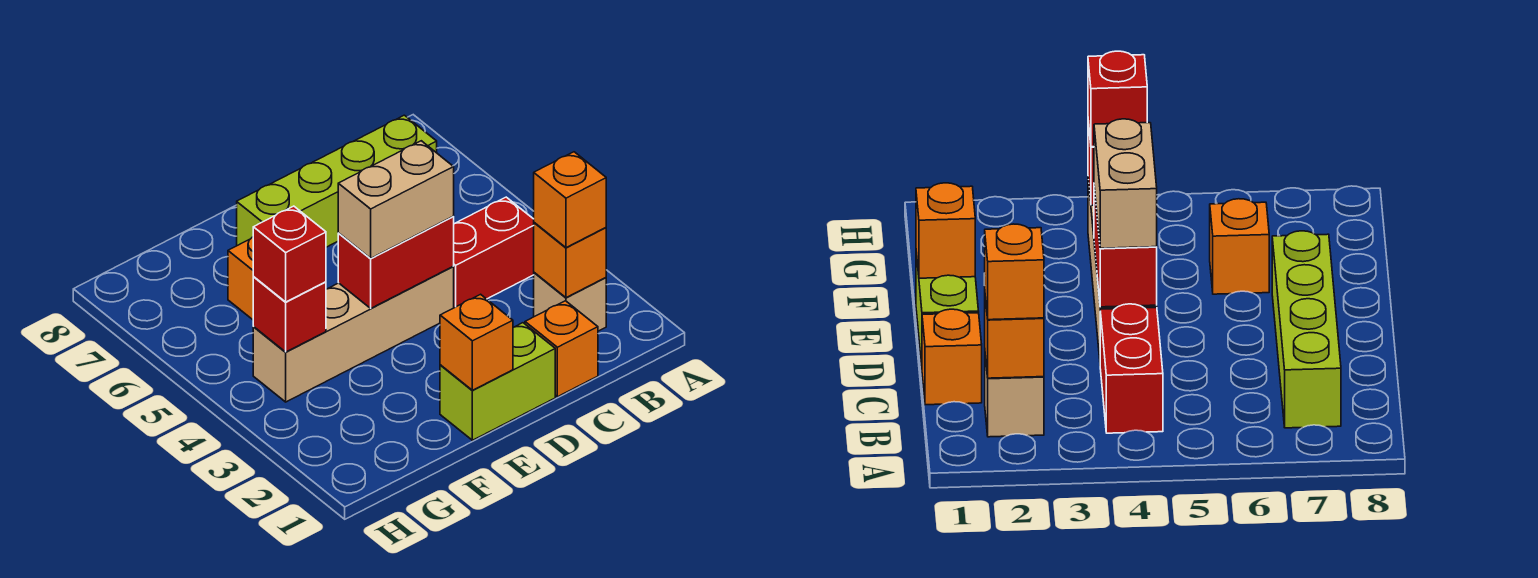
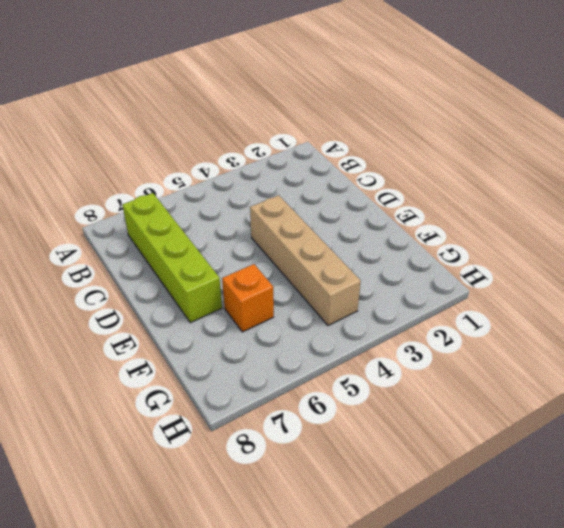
none -> tan 1x1 brick [534,273,606,331]
none -> red 1x2 brick [453,197,534,308]
none -> orange 1x1 brick [525,301,598,397]

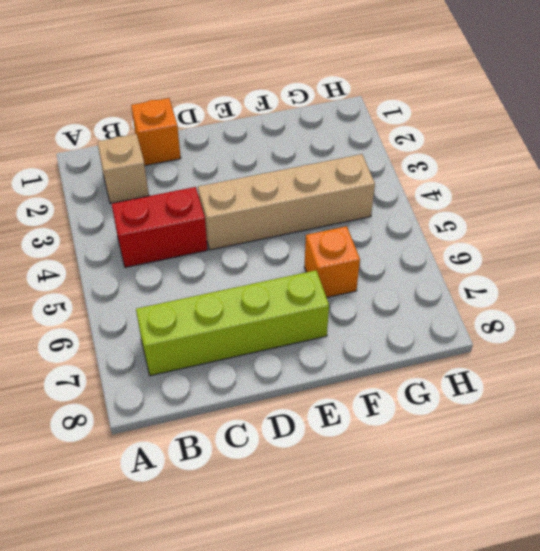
none -> lime 1x2 brick [440,323,555,440]
none -> orange 1x1 brick [534,223,606,298]
none -> red 1x2 brick [338,217,454,308]

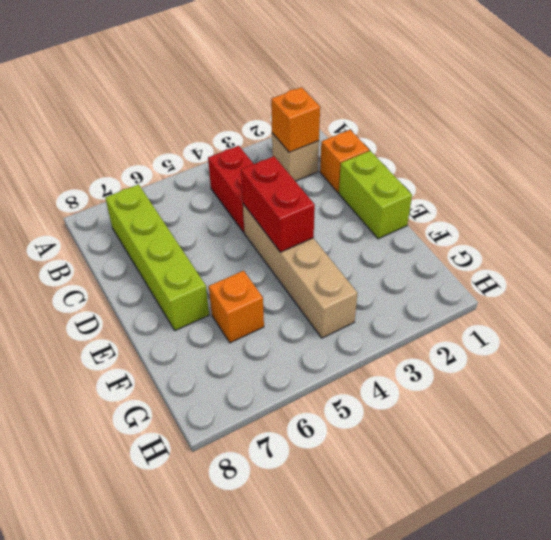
none -> orange 1x1 brick [440,294,513,390]
none -> red 1x1 brick [253,277,326,352]
none -> orange 1x1 brick [534,152,606,248]

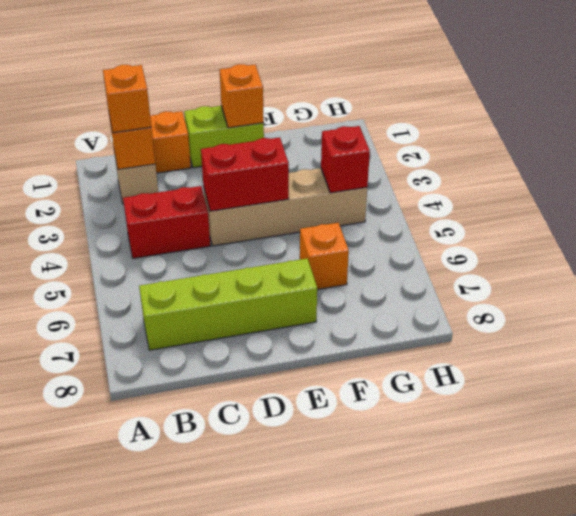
none -> tan 1x2 brick [338,141,454,259]
none -> red 1x1 brick [253,206,326,302]

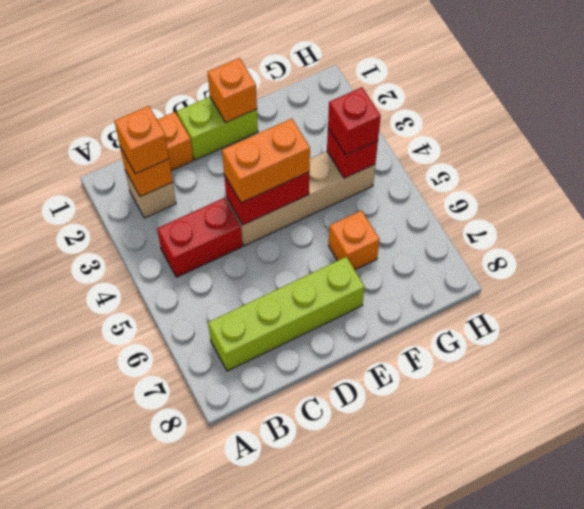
orange 1x2 brick [222,119,310,203] -> tan 1x2 brick [338,141,454,259]

